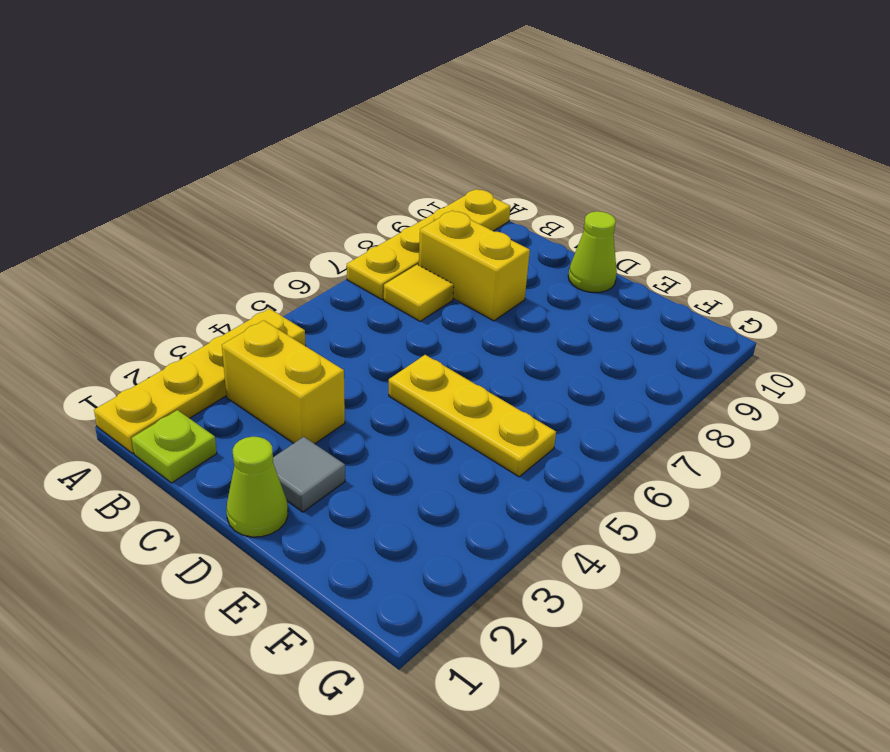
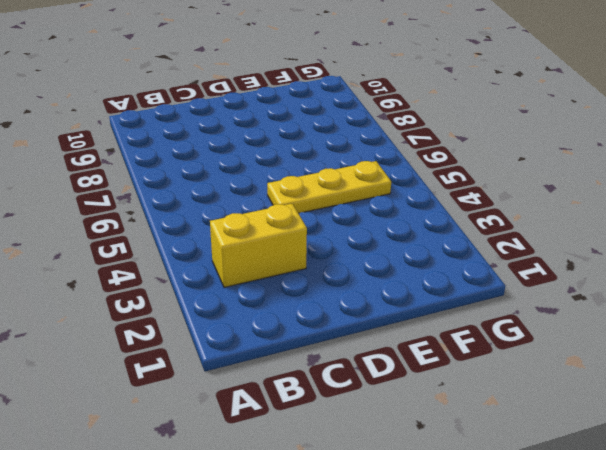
none -> yellow 1x4 plate [94,308,306,453]
none -> yellow 1x4 plate [347,189,510,300]

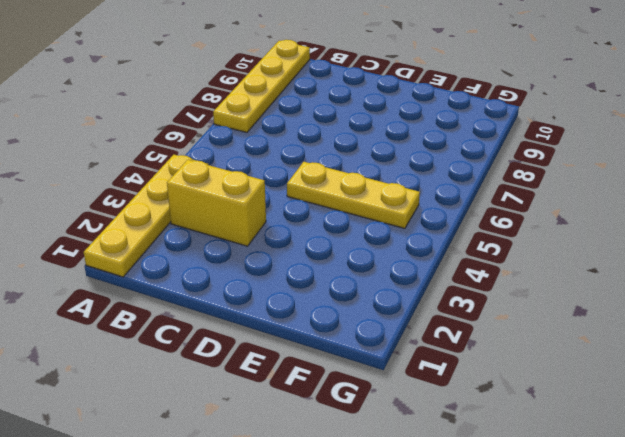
none -> lime 1x1 plate [132,410,217,483]
none -> yellow 1x1 tile [384,265,454,321]

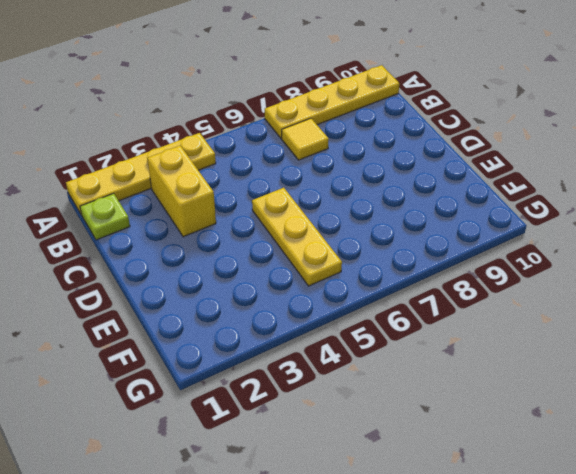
none -> yellow 1x2 brick [419,211,530,321]
none -> lime 1x1 cone [226,437,288,537]

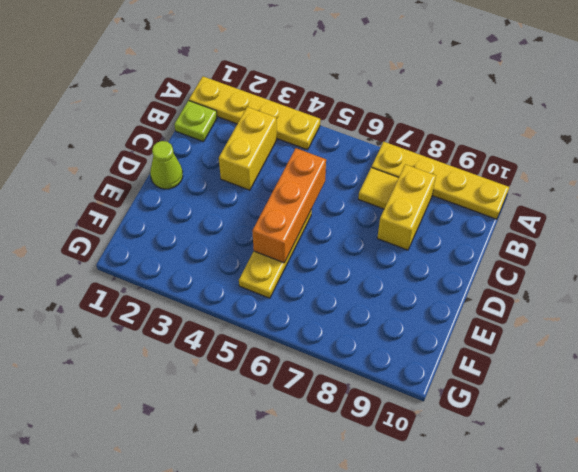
orange 1x3 brick [253,148,326,263] -> none
none -> grey 1x1 tile [273,437,345,512]
none -> lime 1x1 cone [568,211,617,292]

